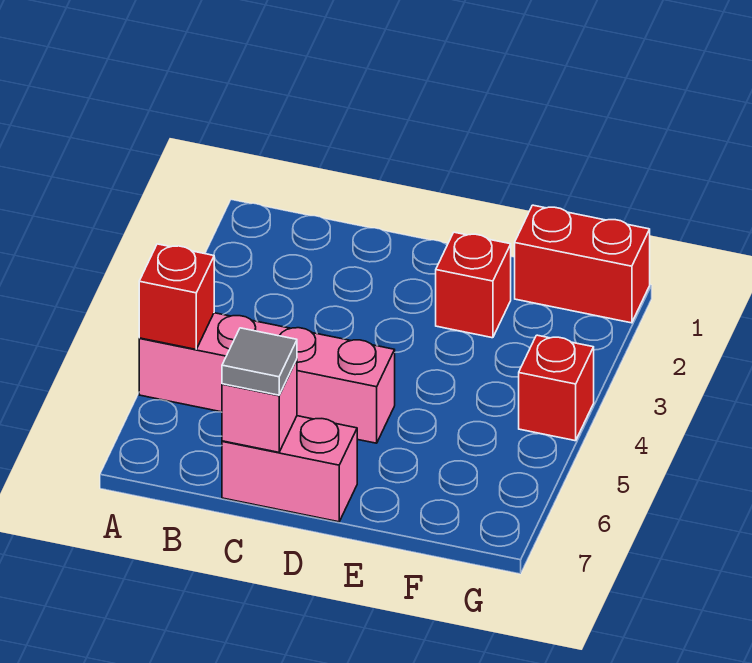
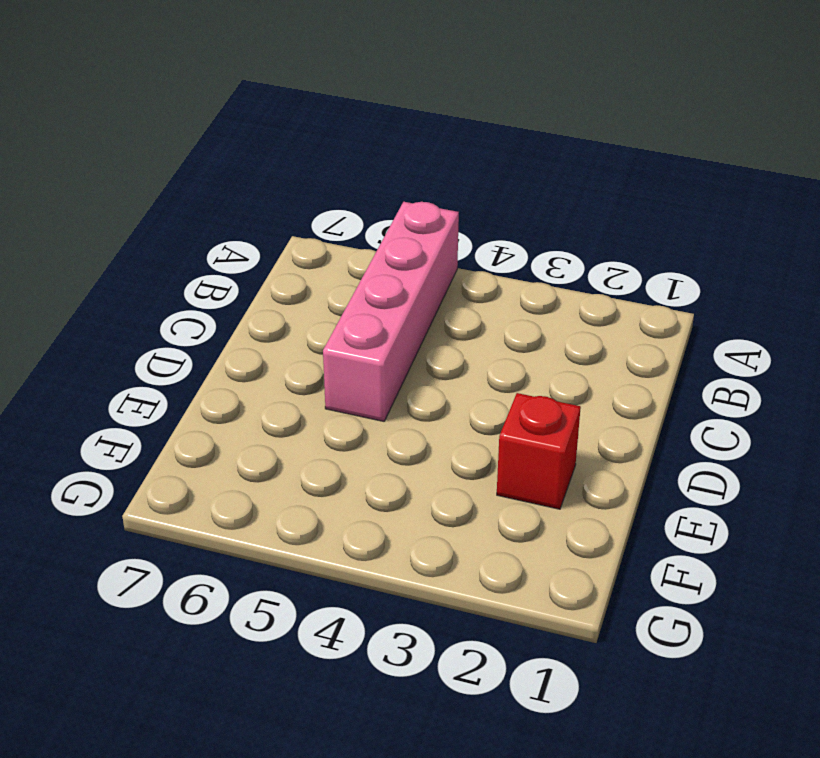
none -> pink 1x2 brick [222,416,357,522]
none -> red 1x2 brick [515,205,650,323]

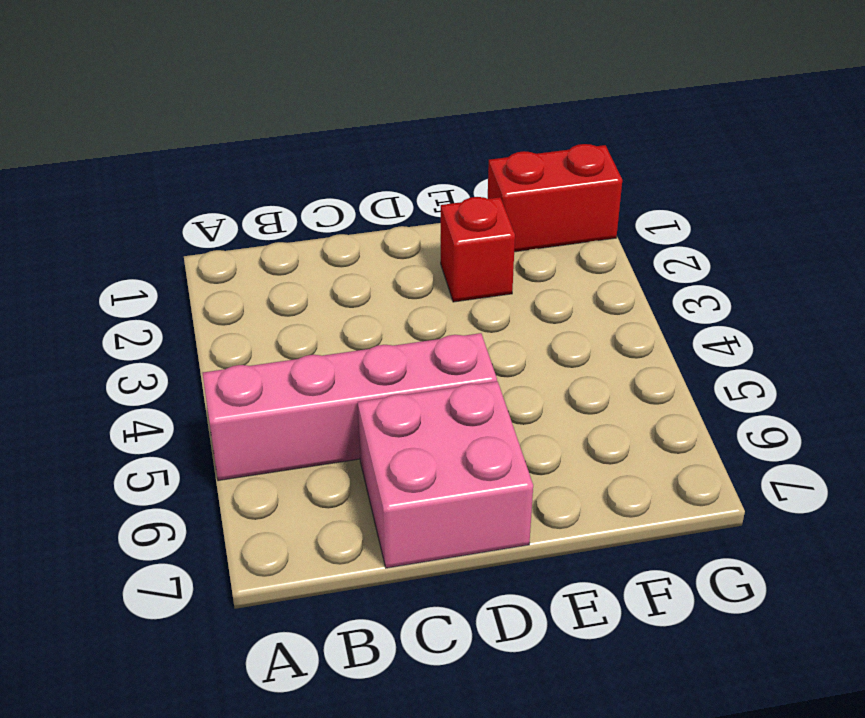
pink 2x2 brick [358,381,533,568] -> pink 1x2 brick [222,416,357,522]
none -> red 1x1 brick [519,335,594,441]
none -> red 1x1 brick [139,244,214,349]

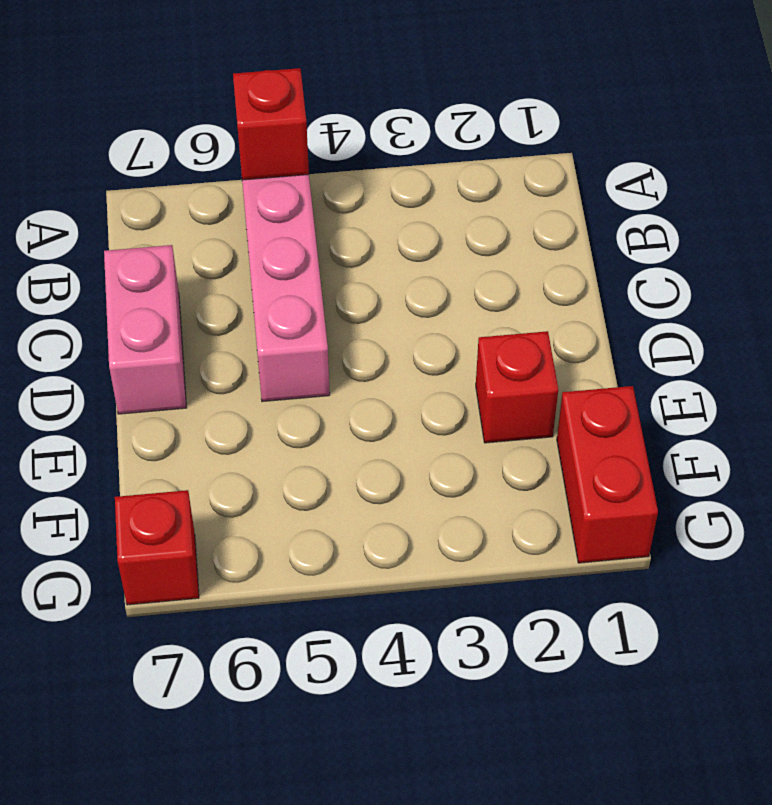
red 1x1 brick [115,490,199,605] -> red 1x1 brick moved to [519,335,594,441]
none -> pink 1x1 brick [222,359,297,452]
none -> grey 1x1 tile [222,328,297,395]

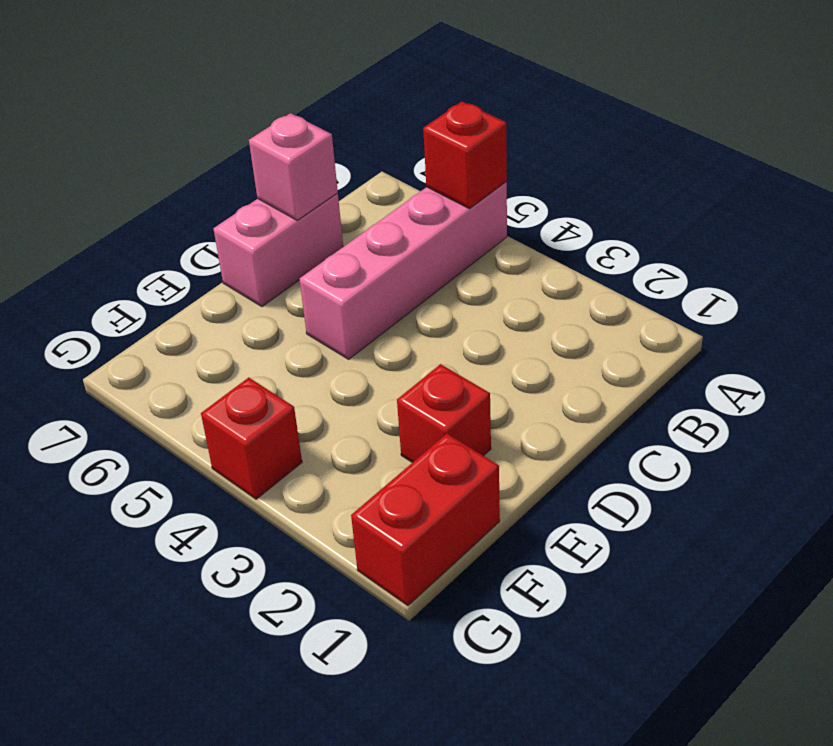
none -> grey 1x1 tile [222,328,297,395]

